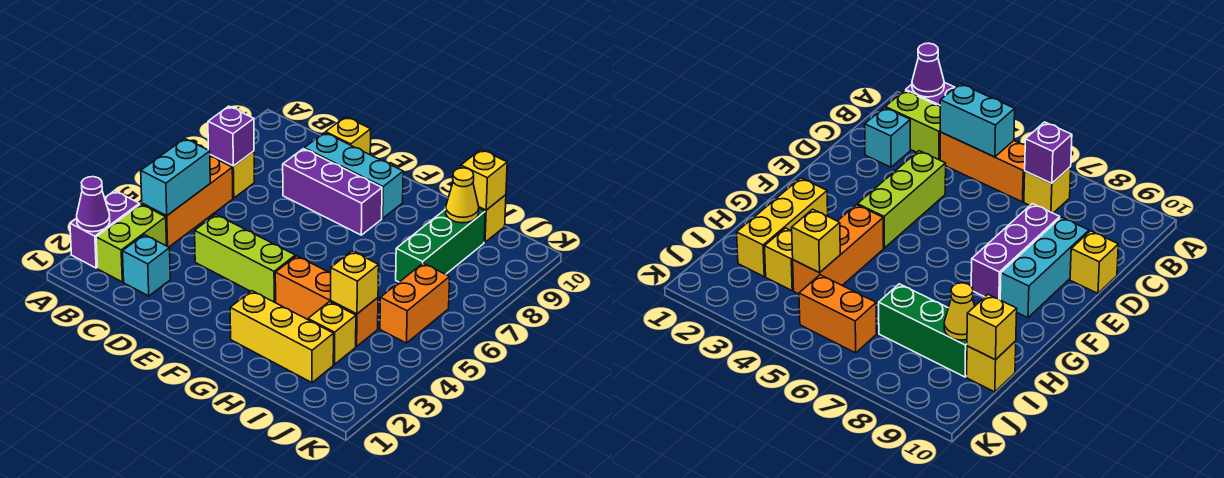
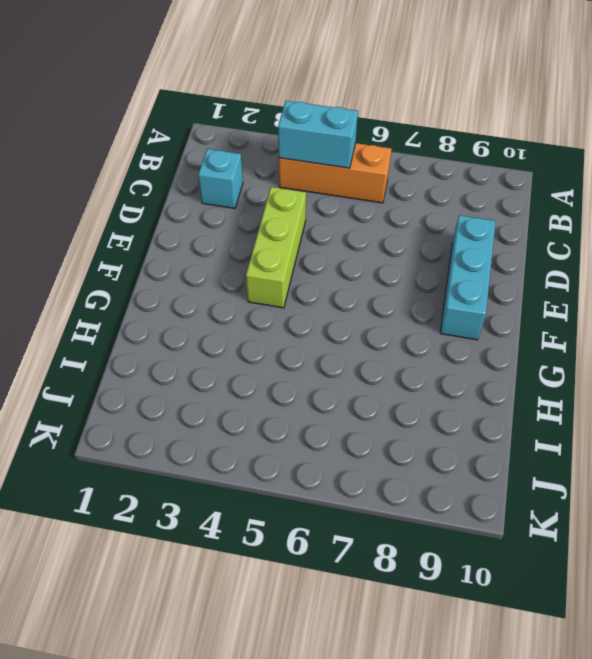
none -> purple 1x2 brick [70,191,140,268]
none -> lime 1x2 brick [96,204,167,282]
none -> yellow 1x1 brick [210,151,254,198]

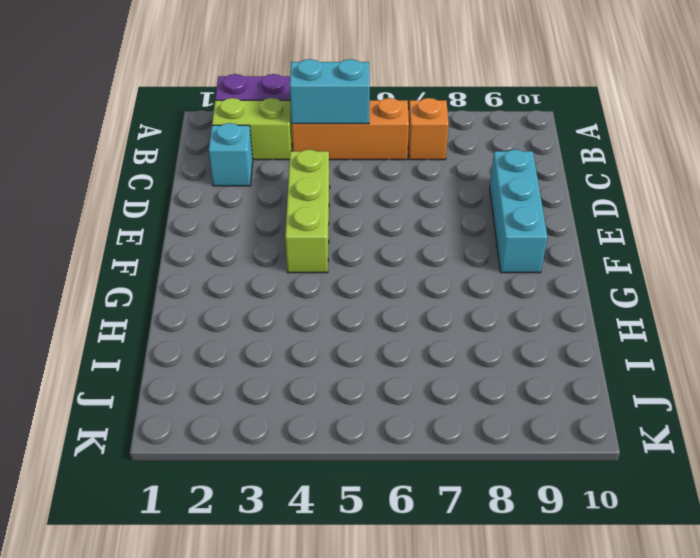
orange 1x1 brick [408,98,449,160] -> yellow 1x1 brick [210,151,254,198]
none -> purple 1x3 brick [283,149,382,235]
none -> yellow 1x1 brick [326,117,371,155]
none -> yellow 1x3 brick [230,291,334,383]

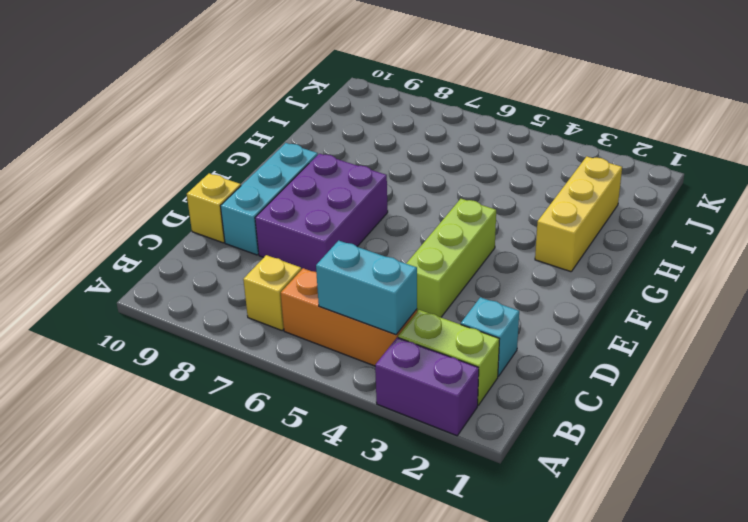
purple 2x3 brick [255,154,388,272] -> purple 1x3 brick [283,149,382,235]
none -> orange 1x3 brick [275,256,378,346]
none -> yellow 1x1 brick [308,302,356,365]
none -> green 1x3 brick [396,209,485,282]

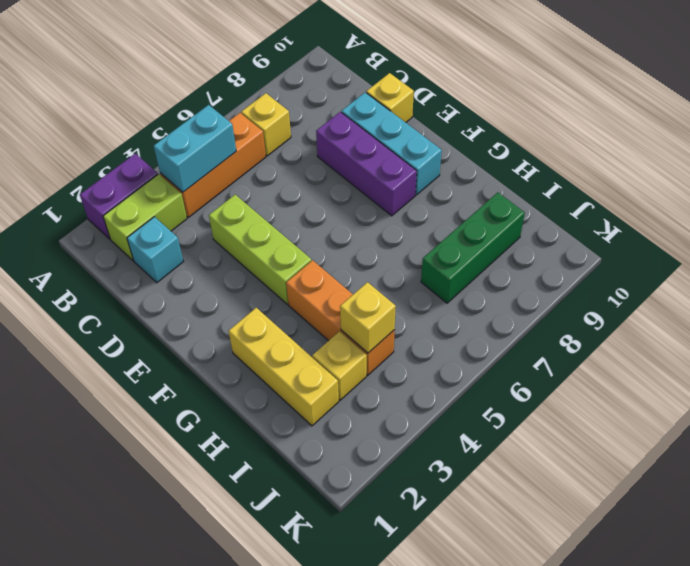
none -> yellow 1x1 brick [479,195,506,242]
none -> orange 1x2 brick [380,263,450,343]
none -> purple 1x1 cone [77,177,110,232]

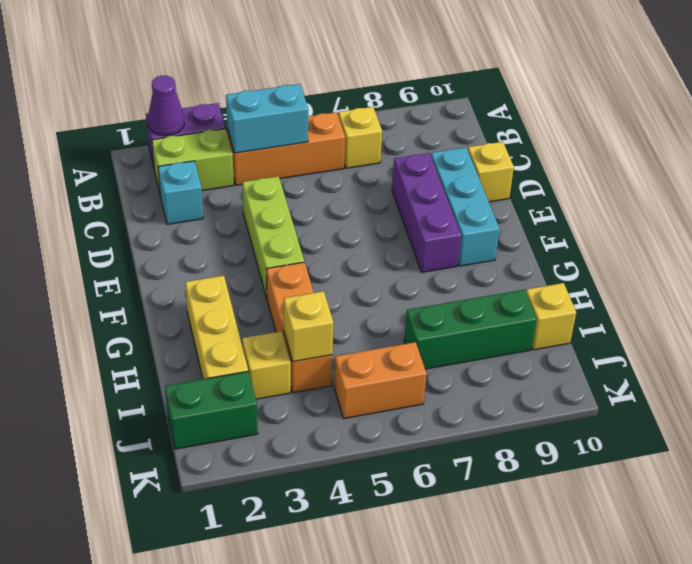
green 1x2 brick [165,371,258,449] -> none
none -> purple 1x1 brick [208,106,254,166]
none -> yellow 1x1 cone [446,168,479,223]
none -> yellow 1x1 brick [461,150,507,210]

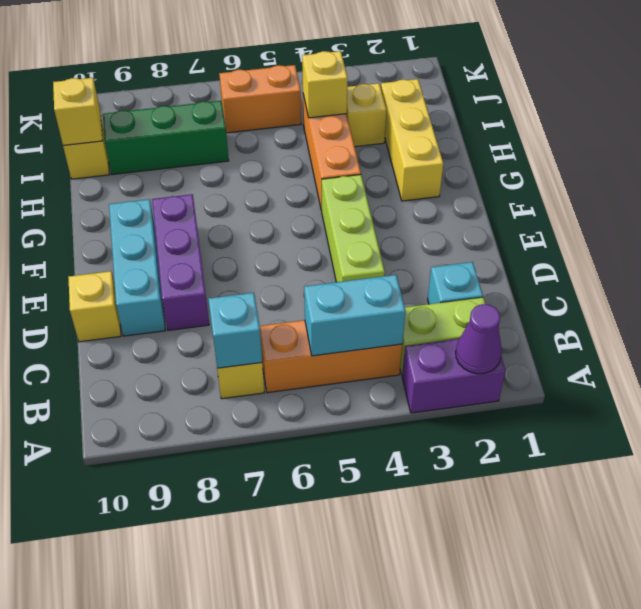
cyan 1x1 brick [208,293,262,368] -> purple 1x1 brick [208,106,254,166]
none -> yellow 1x1 cone [446,168,479,223]

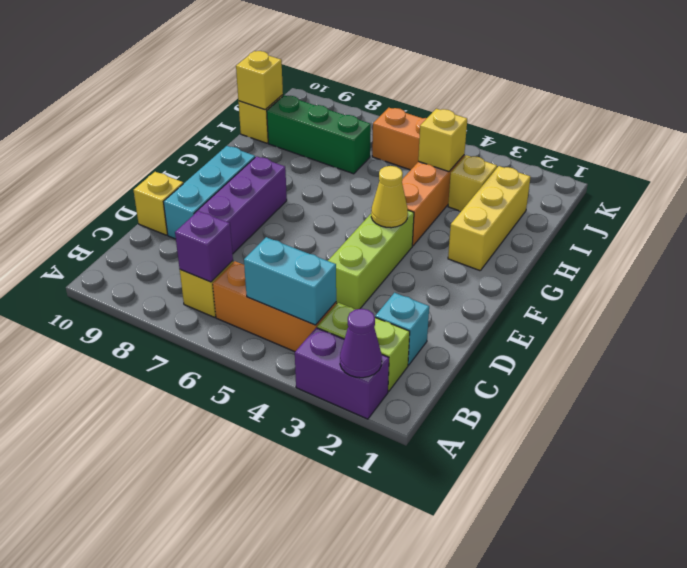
yellow 1x1 cone [371,166,408,228] -> yellow 1x1 cone moved to [446,168,479,223]

